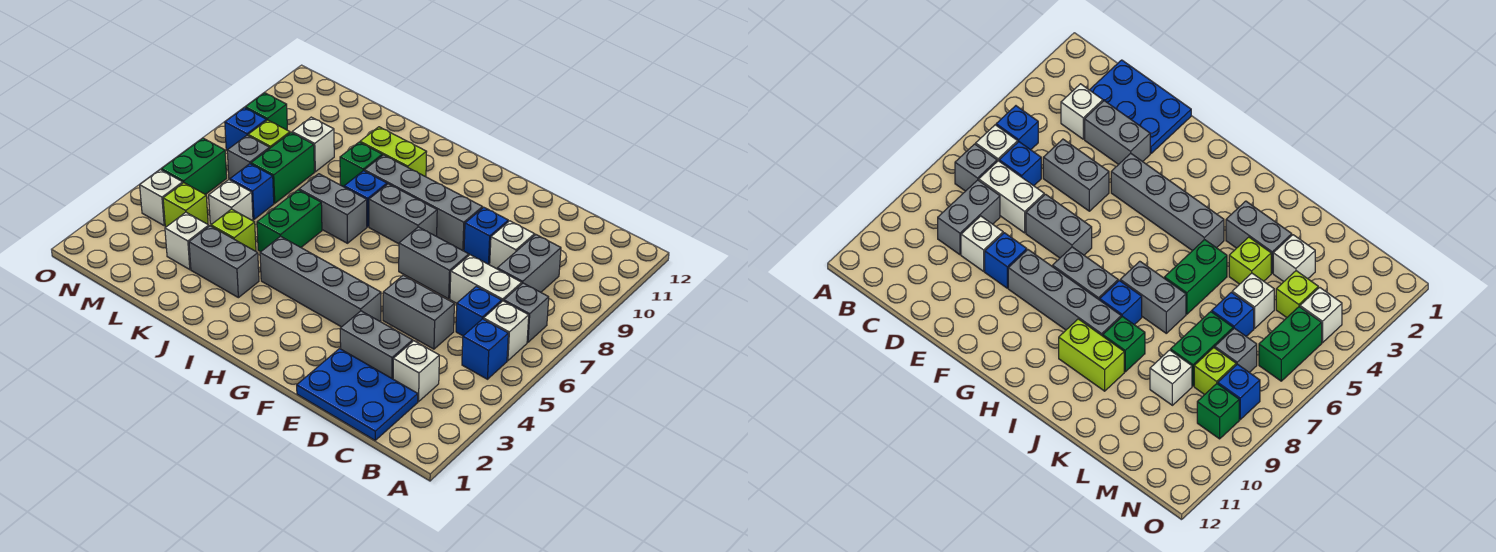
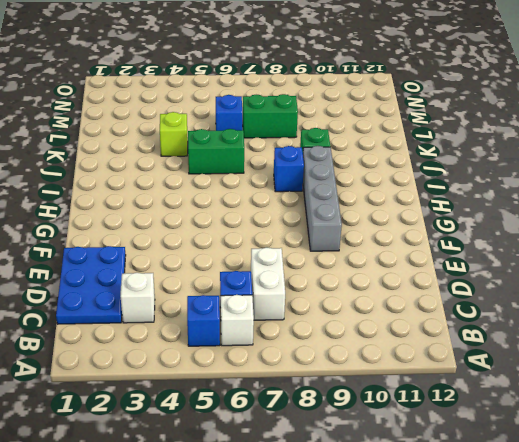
none -> grey 1x1 brick [504,283,549,342]
none -> grey 1x2 brick [497,235,561,292]
none -> grey 1x2 brick [340,311,413,379]
none -> grey 1x2 brick [383,275,454,349]

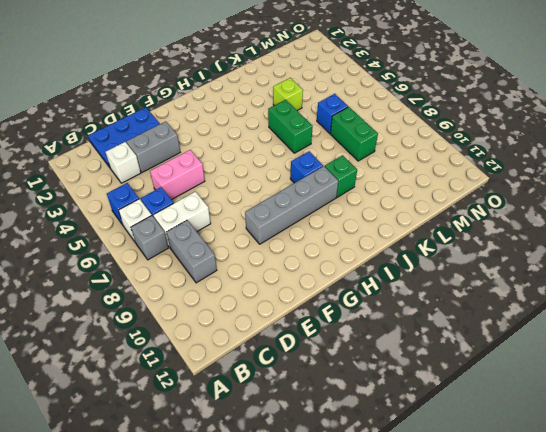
pink 1x2 brick [150,150,205,200] -> grey 1x2 brick [383,275,454,349]
none -> white 1x1 brick [490,221,535,269]
none -> grey 1x2 brick [399,227,469,299]
none -> blue 1x1 brick [464,207,508,264]
none -> grey 1x4 brick [260,236,381,327]

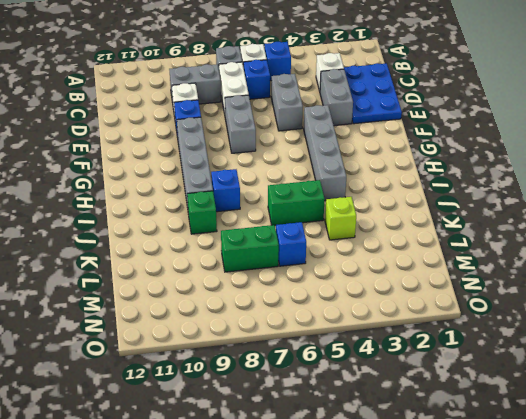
none -> grey 1x2 brick [369,184,437,244]
none -> grey 1x2 brick [299,174,367,243]
none -> lime 1x2 brick [360,127,426,177]
none -> grey 1x2 brick [189,226,259,298]

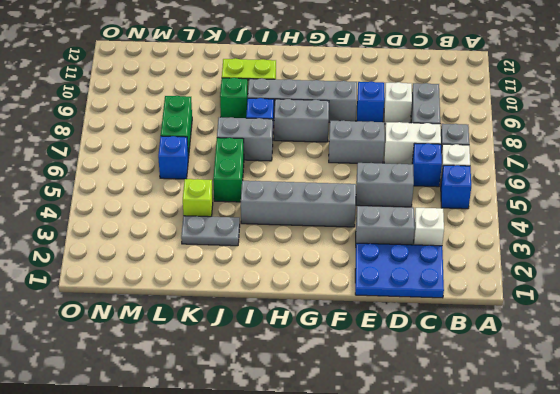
grey 1x2 plate [181,216,240,246] -> grey 1x2 brick [189,226,259,298]
none -> white 1x1 brick [165,212,209,270]
none -> white 1x1 brick [209,180,253,224]
none -> white 1x1 brick [292,117,334,172]
none -> lime 1x1 brick [163,183,208,227]

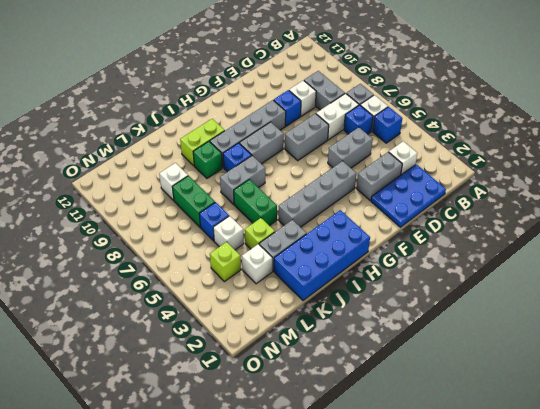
blue 2x4 brick [274,210,370,300] -> none
none -> grey 1x1 brick [227,135,270,179]
none -> lime 1x1 brick [248,120,290,148]
none -> white 1x1 brick [140,170,183,226]
none -> green 1x2 brick [161,138,227,195]

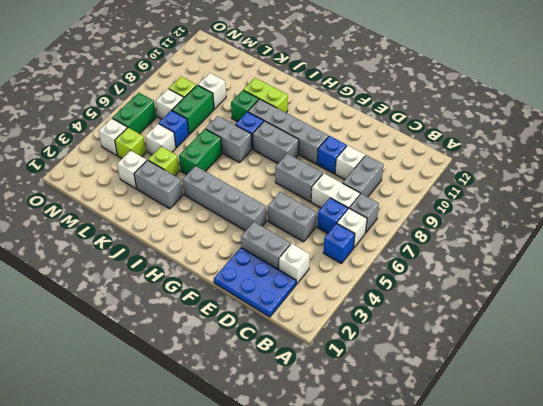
white 1x1 brick [156,89,184,119] -> grey 1x1 brick [227,135,270,179]
none -> blue 1x1 brick [225,108,267,150]
none -> green 1x1 brick [245,93,287,130]

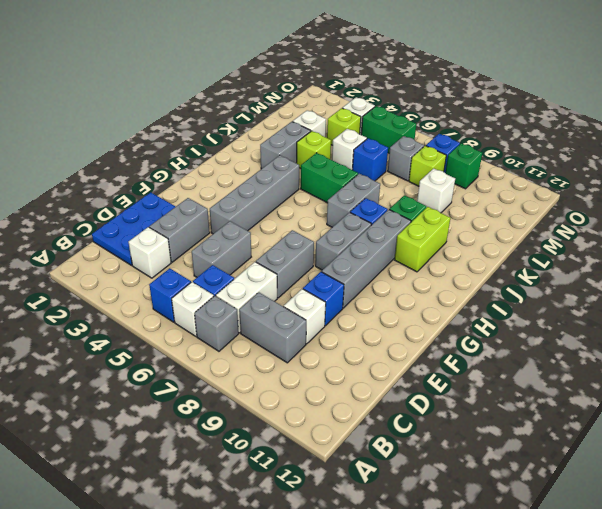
none -> green 1x2 brick [251,133,314,203]

